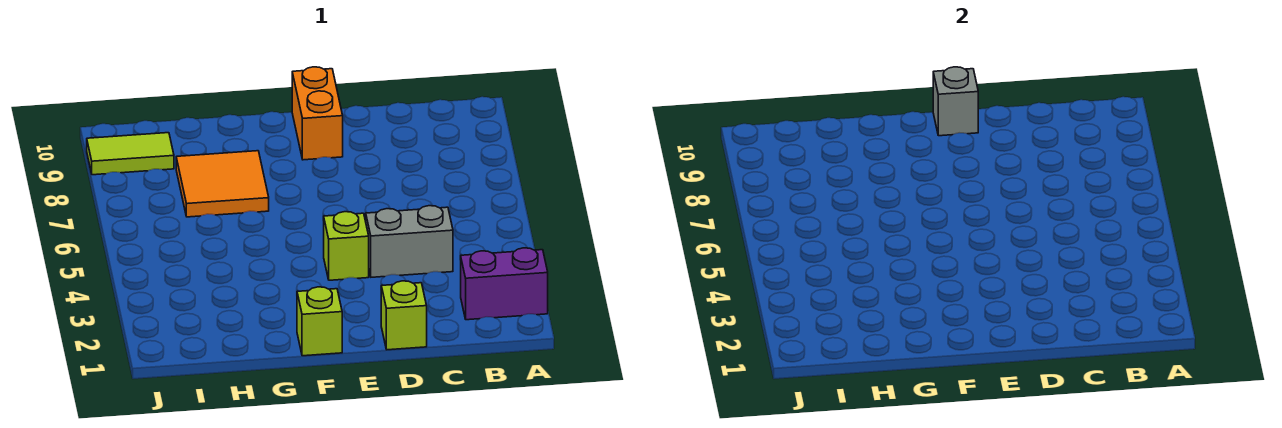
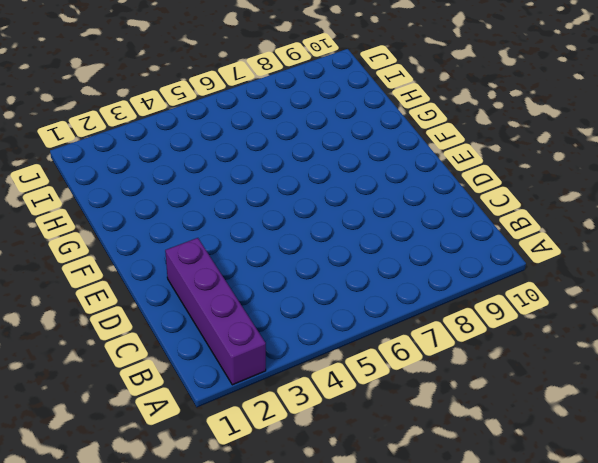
purple 1x4 brick [165,238,266,385] -> purple 1x2 brick [461,248,548,320]
none -> grey 1x2 brick [366,206,453,277]
none -> lime 1x1 brick [381,281,427,350]

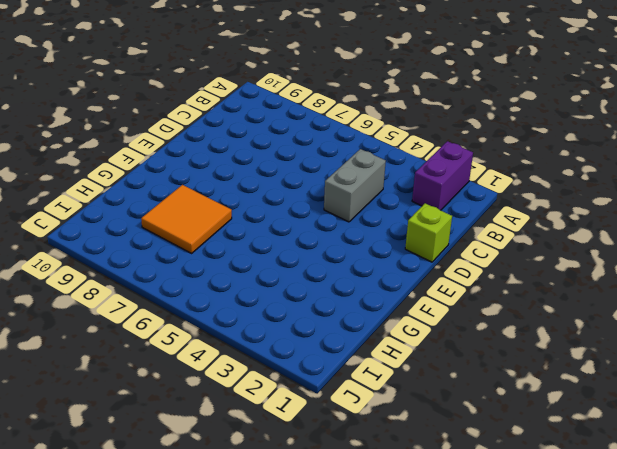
none -> lime 1x1 brick [324,212,369,280]
none -> orange 1x2 brick [292,67,343,160]

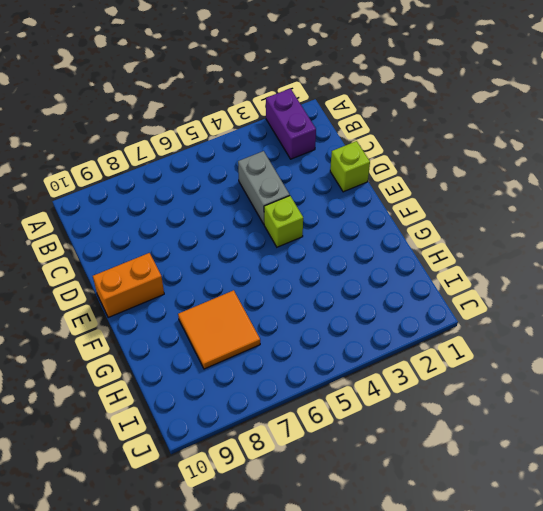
none -> lime 1x1 brick [297,287,342,356]
none -> lime 1x2 tile [87,133,174,175]

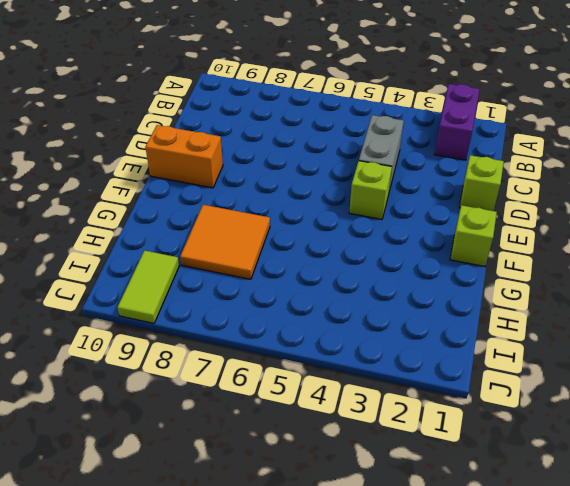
none -> grey 1x1 brick [933,67,978,136]

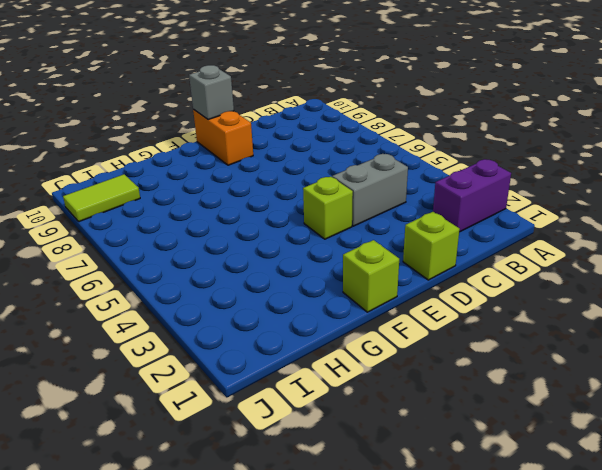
none -> orange 2x2 tile [176,151,269,217]

